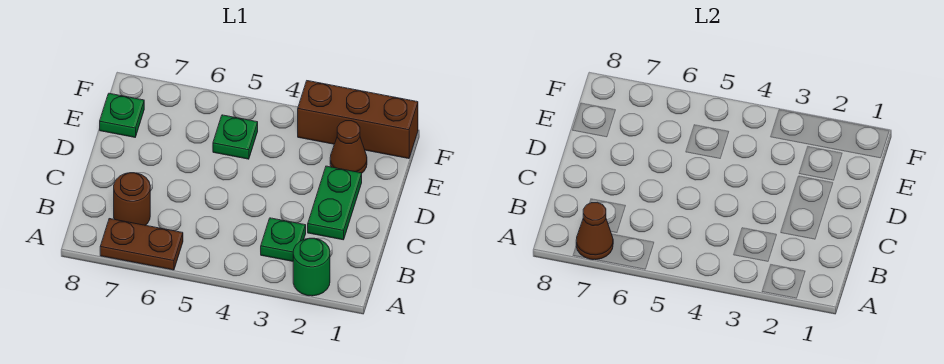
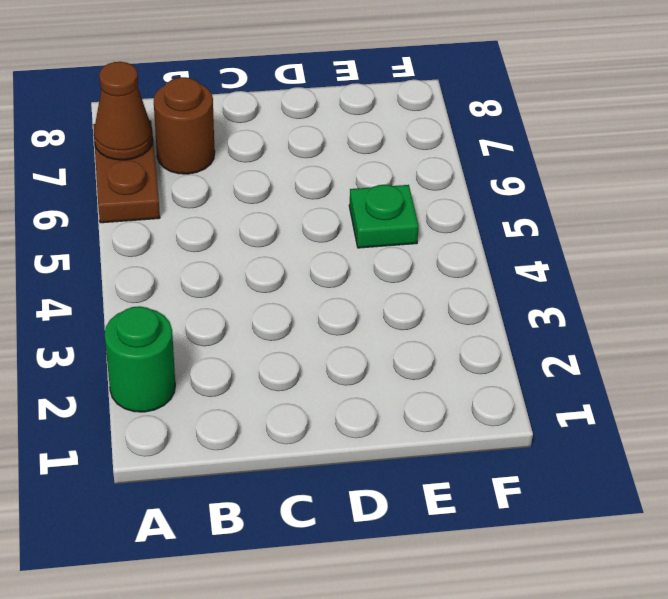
none -> green 1x1 plate [261,218,306,261]
none -> green 1x2 plate [308,166,362,240]

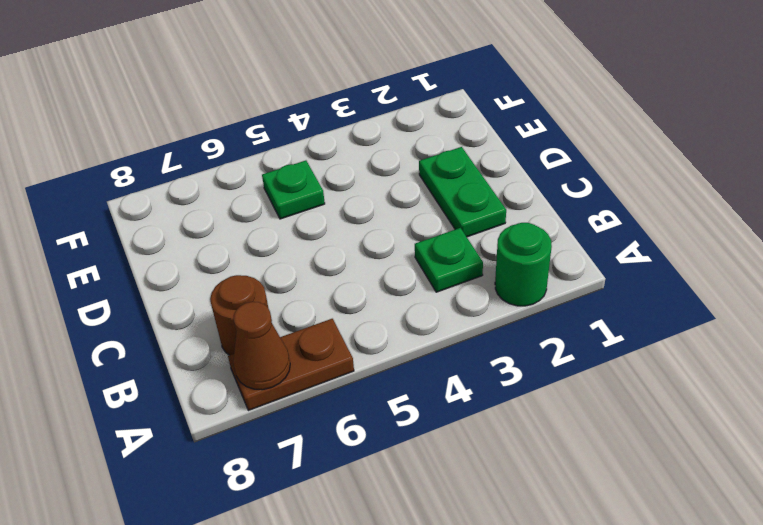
none -> brown 1x1 cone [330,121,367,173]
none -> green 1x1 plate [100,93,144,137]

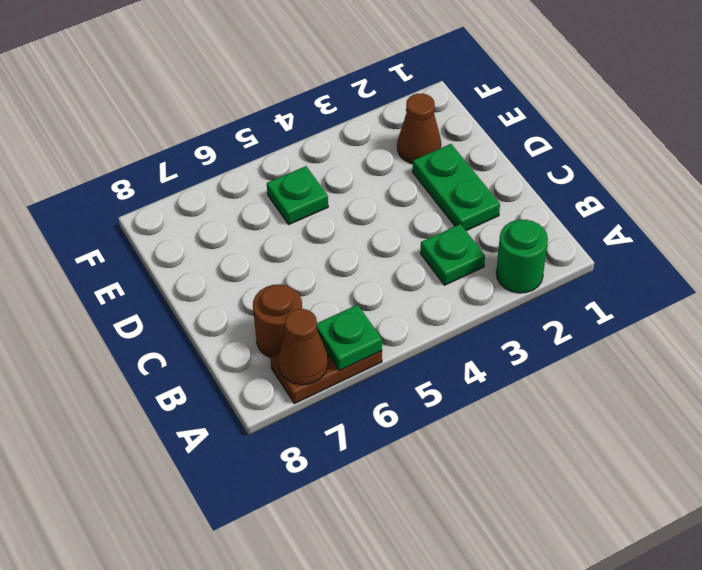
green 1x1 plate [317,305,382,371] -> green 1x1 plate moved to [100,93,144,137]
none -> brown 1x3 brick [298,81,418,159]

